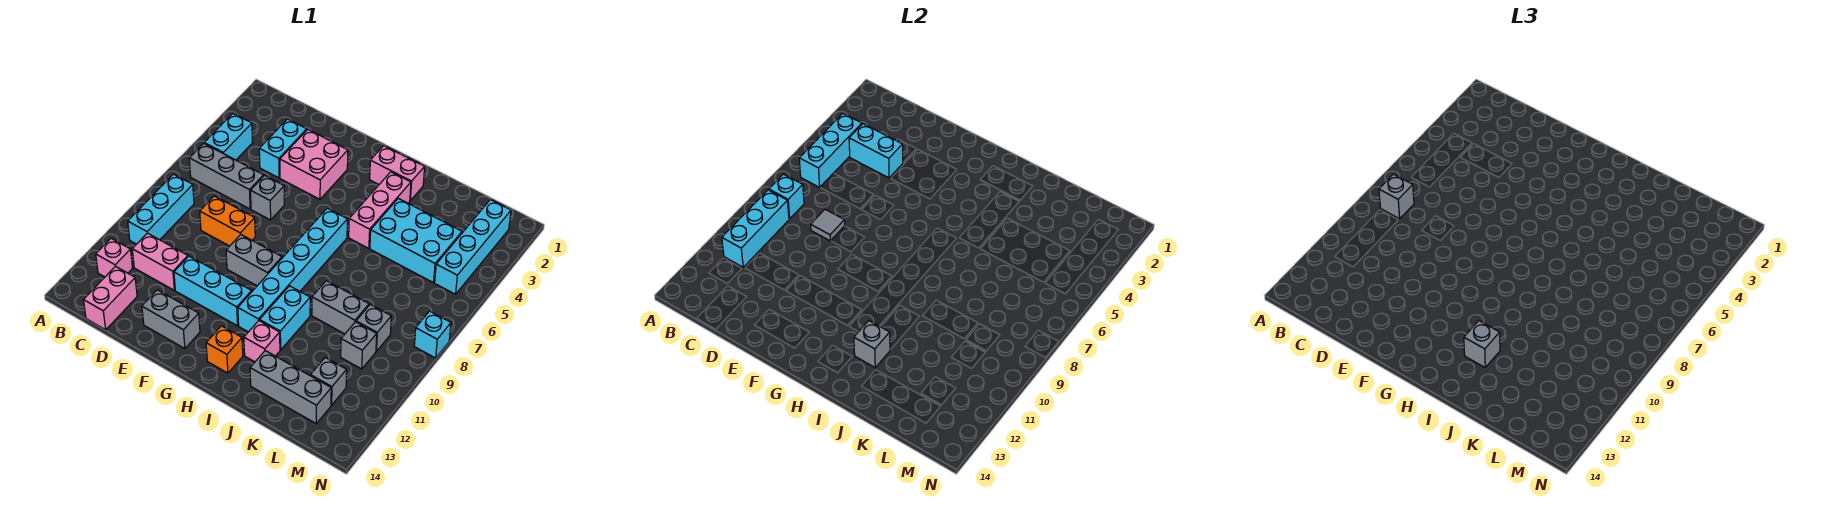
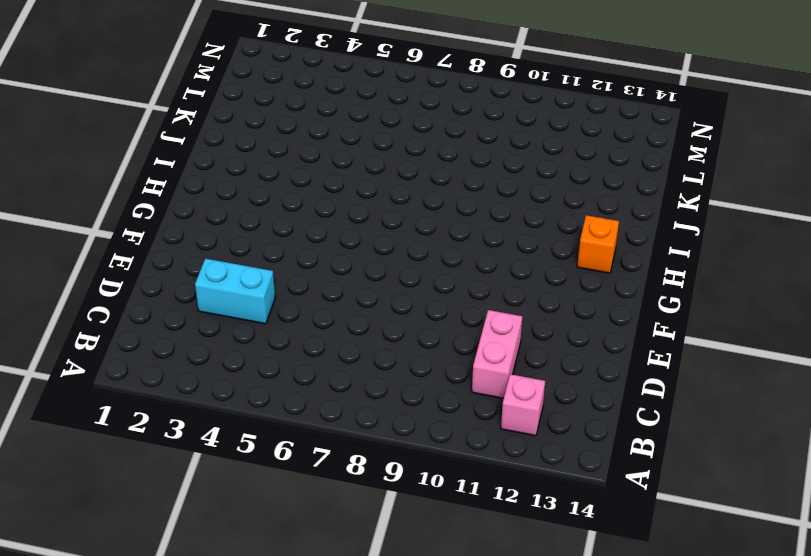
none -> cyan 1x2 brick [204,114,253,160]
none -> grey 1x3 brick [189,143,264,209]
none -> cyan 1x3 brick [128,174,194,244]
none -> pink 1x2 brick [84,266,137,330]

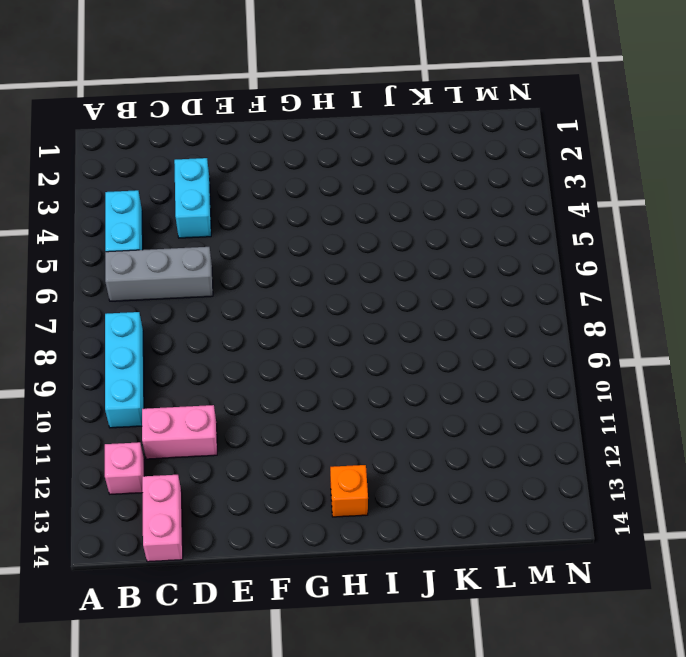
none -> orange 1x2 brick [200,196,255,246]
none -> pink 2x2 brick [280,129,348,199]
none -> grey 1x1 brick [251,175,284,220]
none -> cyan 1x3 brick [174,256,252,326]

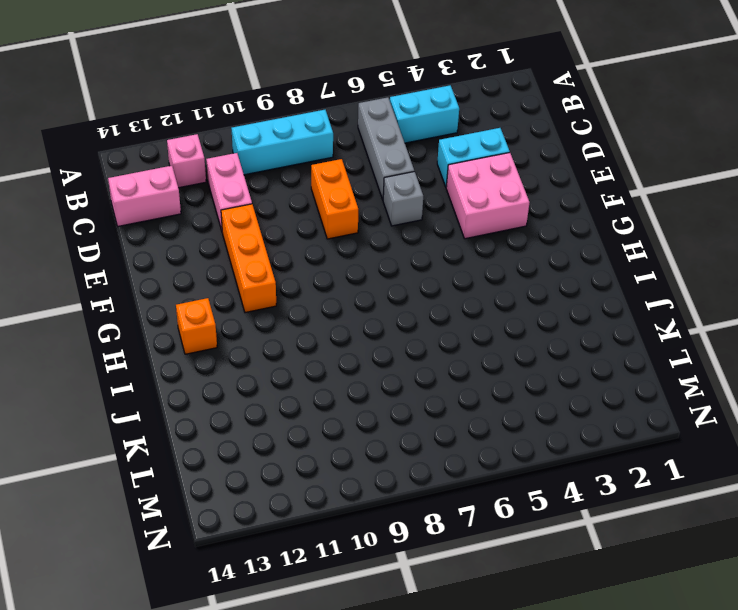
orange 1x3 brick [221,204,276,313] -> cyan 1x3 brick [174,256,252,326]
none -> grey 1x2 brick [142,290,200,349]
none -> grey 1x2 brick [226,235,282,286]
none -> pink 1x2 brick [370,146,425,200]
none -> cyan 1x6 brick [238,208,347,332]

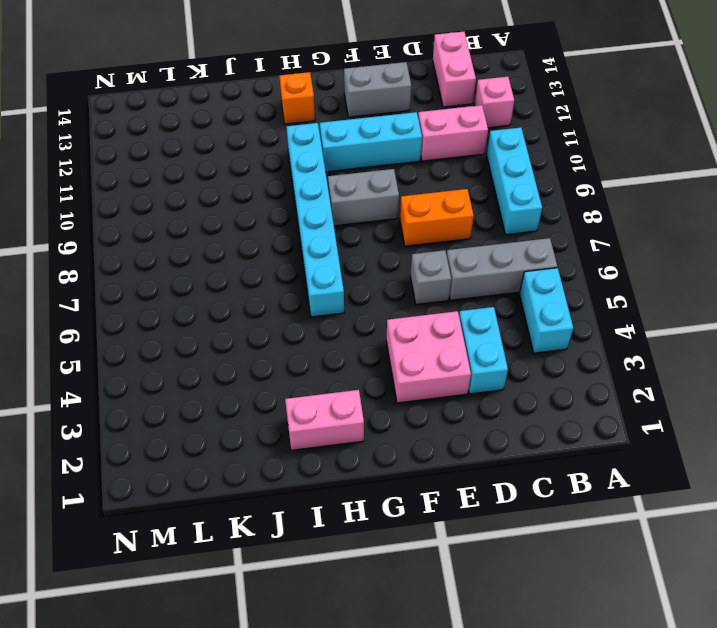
none -> pink 1x3 brick [349,172,411,248]
none -> cyan 1x2 brick [260,286,310,350]
none -> pink 1x1 brick [244,321,280,362]
none -> cyan 2x3 brick [370,198,462,283]

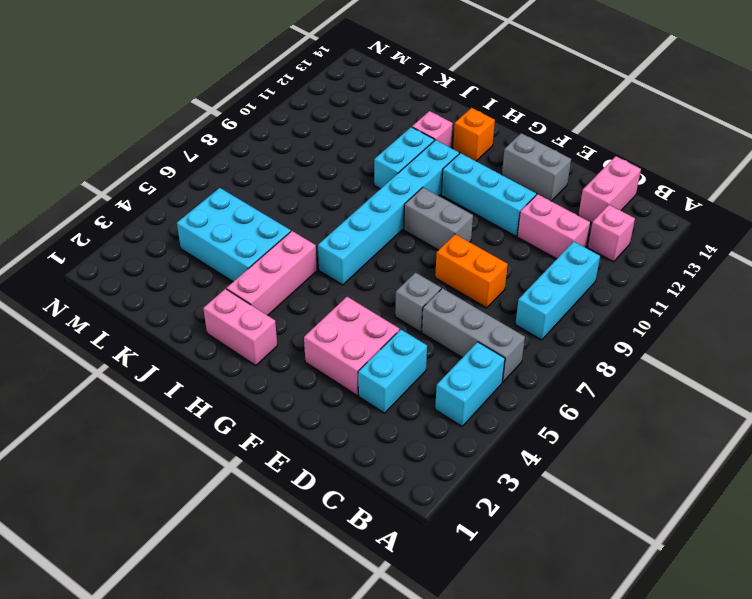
none -> grey 1x2 brick [312,281,369,334]
none -> grey 1x3 brick [250,351,331,423]
none -> grey 1x1 brick [356,304,391,351]
none -> grey 1x1 brick [341,322,377,369]

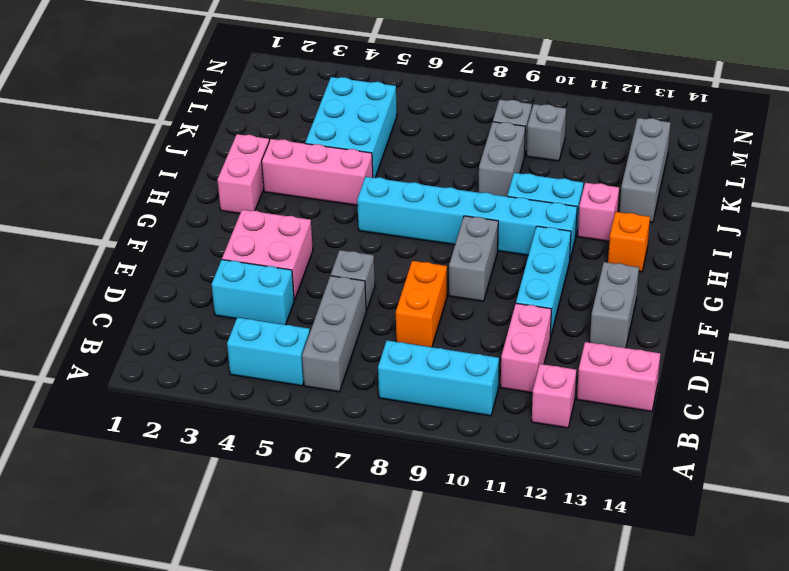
none -> grey 1x1 brick [310,358,347,405]
none -> cyan 1x4 brick [435,200,511,294]
none -> cyan 1x1 brick [414,311,451,358]
none -> cyan 1x3 brick [799,114,862,187]

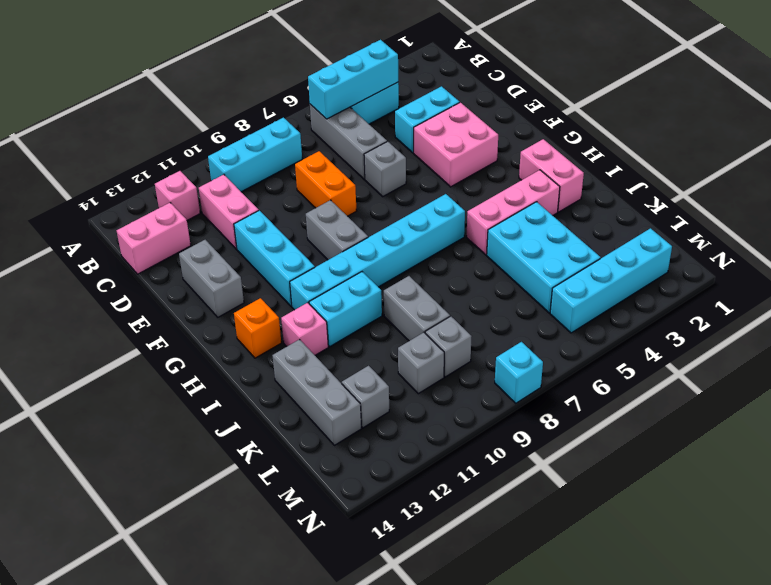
none -> cyan 1x1 brick [769,174,804,219]
none -> cyan 1x3 brick [722,190,789,267]
none -> cyan 1x2 brick [849,124,903,178]
none -> grey 1x1 tile [811,209,845,241]

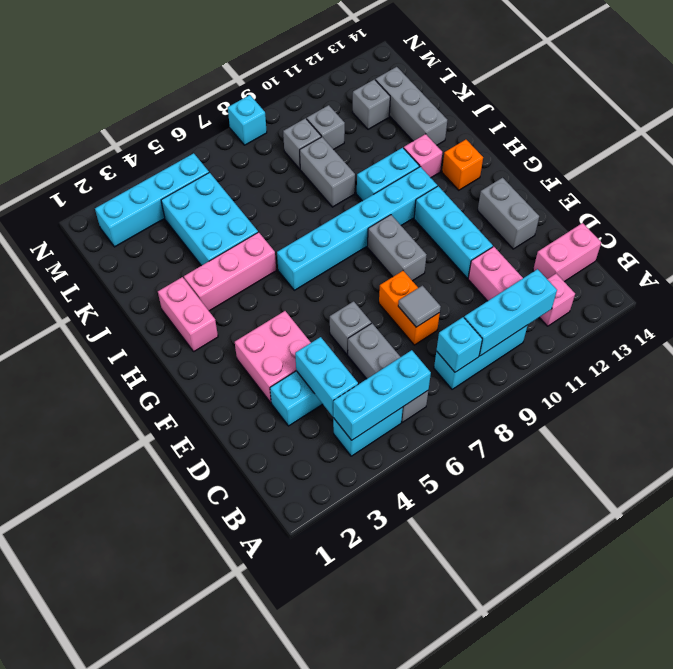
none -> grey 1x1 brick [854,321,890,367]
none -> grey 1x1 brick [1379,174,1414,219]
none -> grey 1x1 brick [1464,321,1500,367]

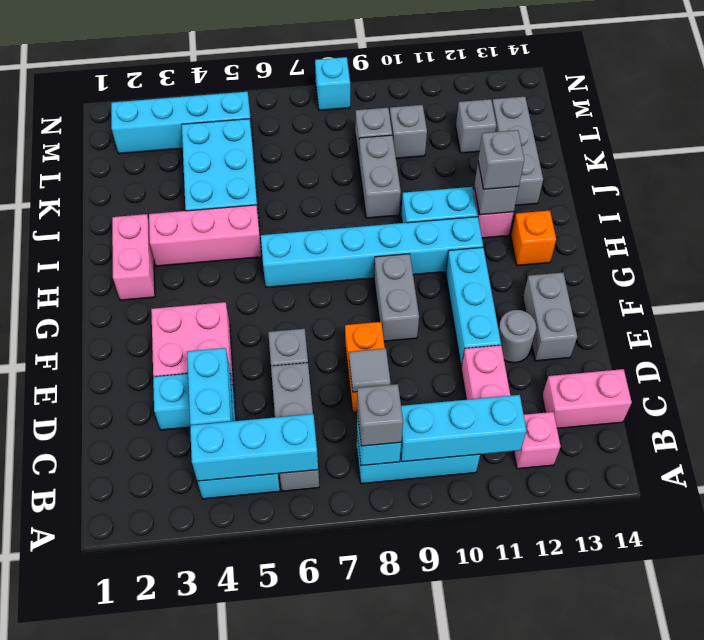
grey 1x1 round brick [499,310,536,363] -> none

